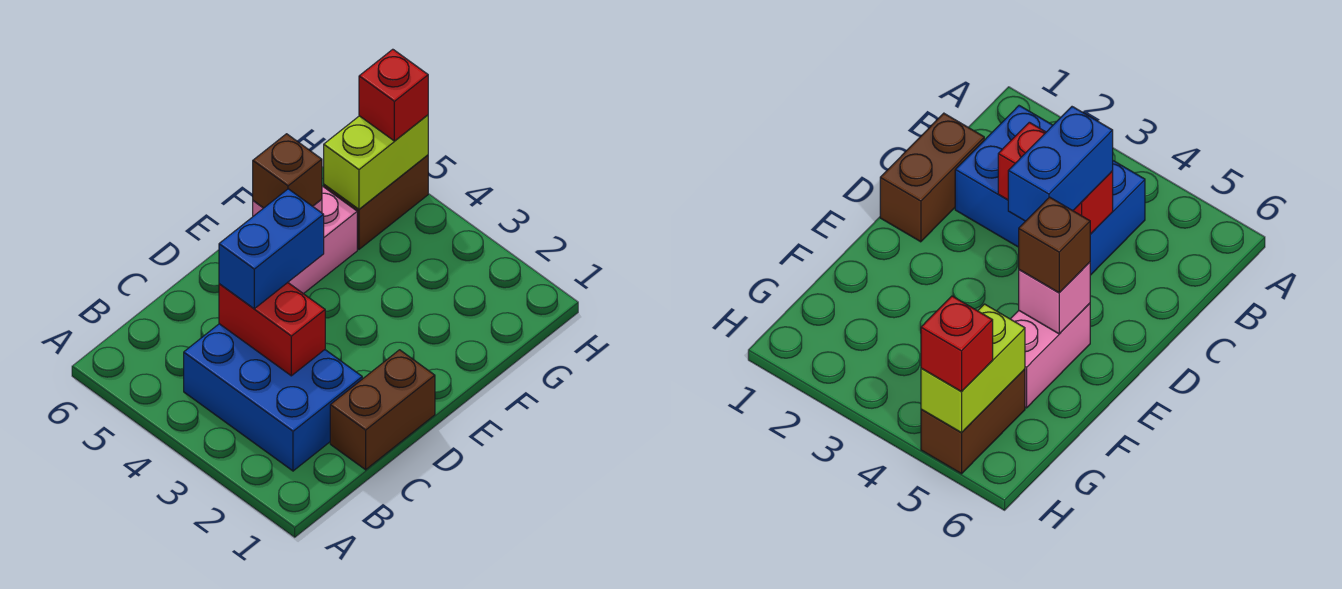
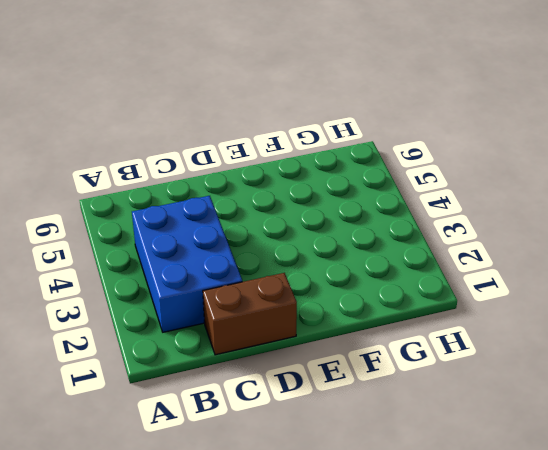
none -> pink 1x2 brick [288,186,357,294]
none -> brown 1x2 brick [324,155,428,249]

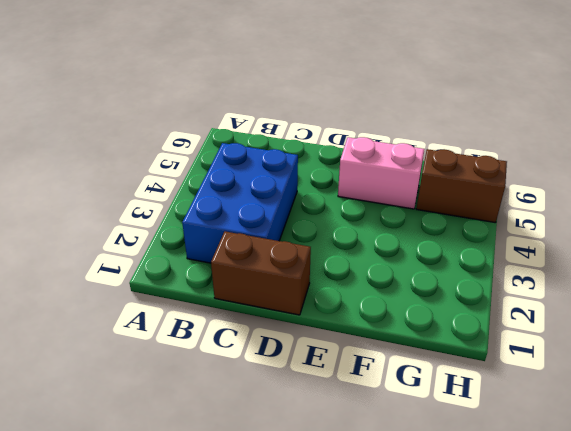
none -> red 1x2 brick [219,283,325,376]
none -> pink 1x1 brick [1019,262,1090,334]

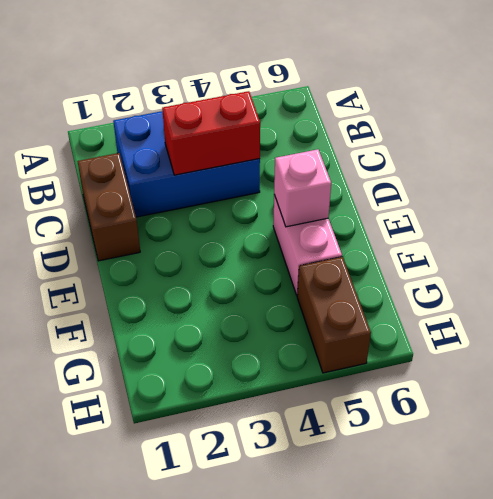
none -> lime 1x2 brick [324,115,428,209]
none -> blue 1x2 brick [219,189,324,309]

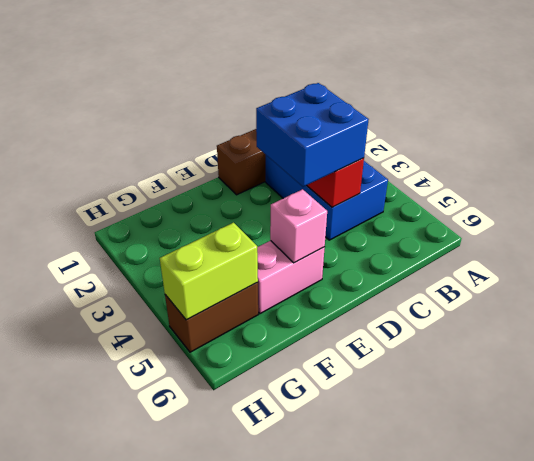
blue 2x2 brick [256,83,369,187] -> blue 1x2 brick [219,189,324,309]
none -> brown 1x1 brick [253,134,322,208]
none -> red 1x1 brick [359,49,428,141]

